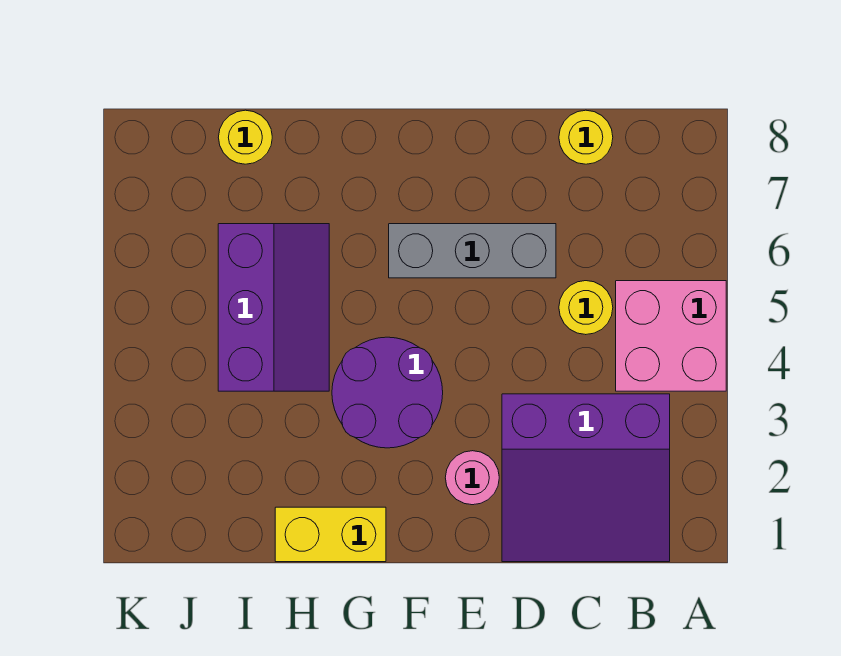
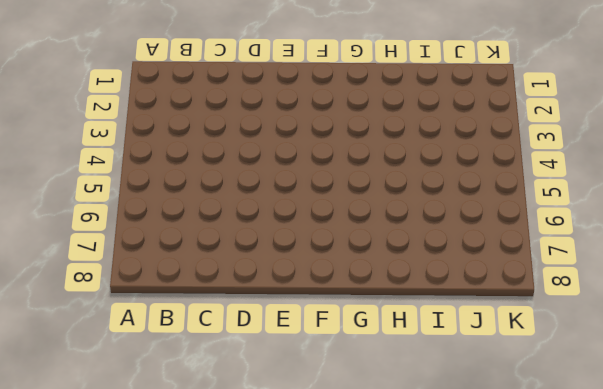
none -> pink 2x2 brick [616,281,726,391]
none -> purple 3x3 slope [502,394,670,562]

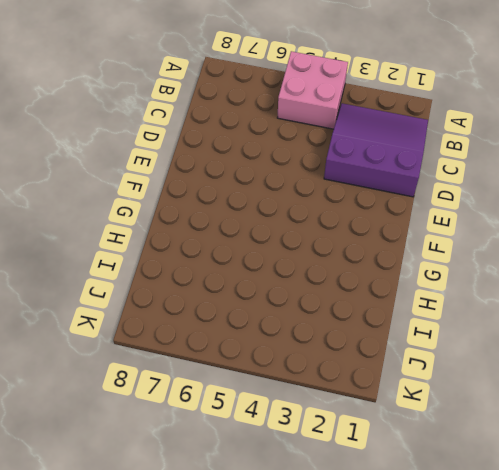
purple 3x3 slope [324,103,428,197] -> purple 3x3 slope turned to [502,394,670,562]
none -> yellow 1x1 round brick [559,281,613,335]
none -> yellow 1x1 round brick [559,110,613,164]

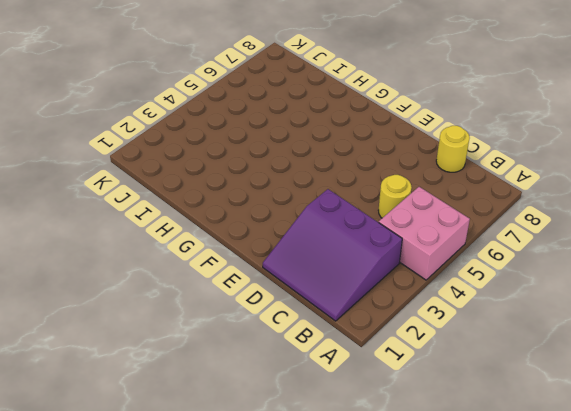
none -> grey 1x3 brick [389,224,556,278]
none -> pink 1x1 round brick [445,451,499,505]

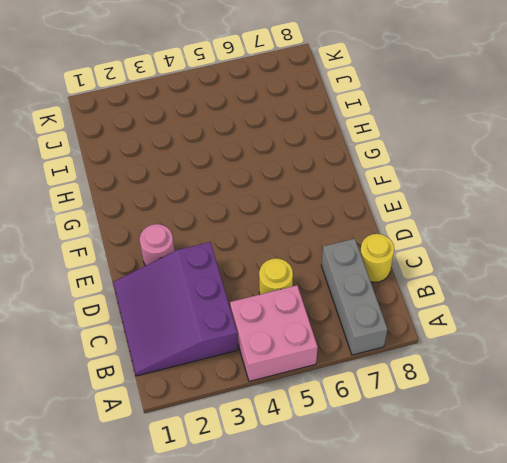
grey 1x3 brick [321,239,388,355] -> grey 1x3 brick moved to [389,224,556,278]
none -> purple 2x2 round brick [332,337,443,448]
none -> yellow 1x2 brick [275,507,386,562]

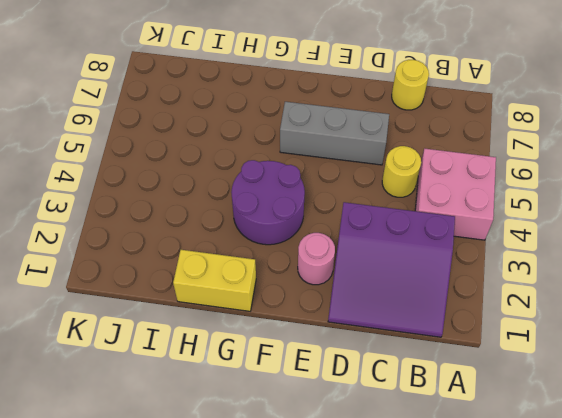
none -> purple 2x3 slope [218,224,329,391]
none -> yellow 1x1 round brick [218,110,272,164]

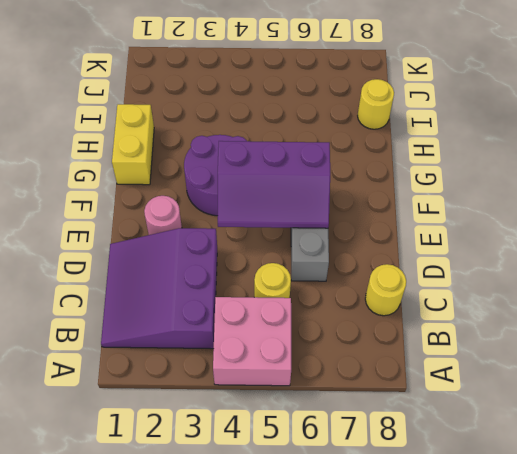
purple 2x3 slope [218,141,330,228] -> purple 2x3 slope moved to [218,224,329,391]

